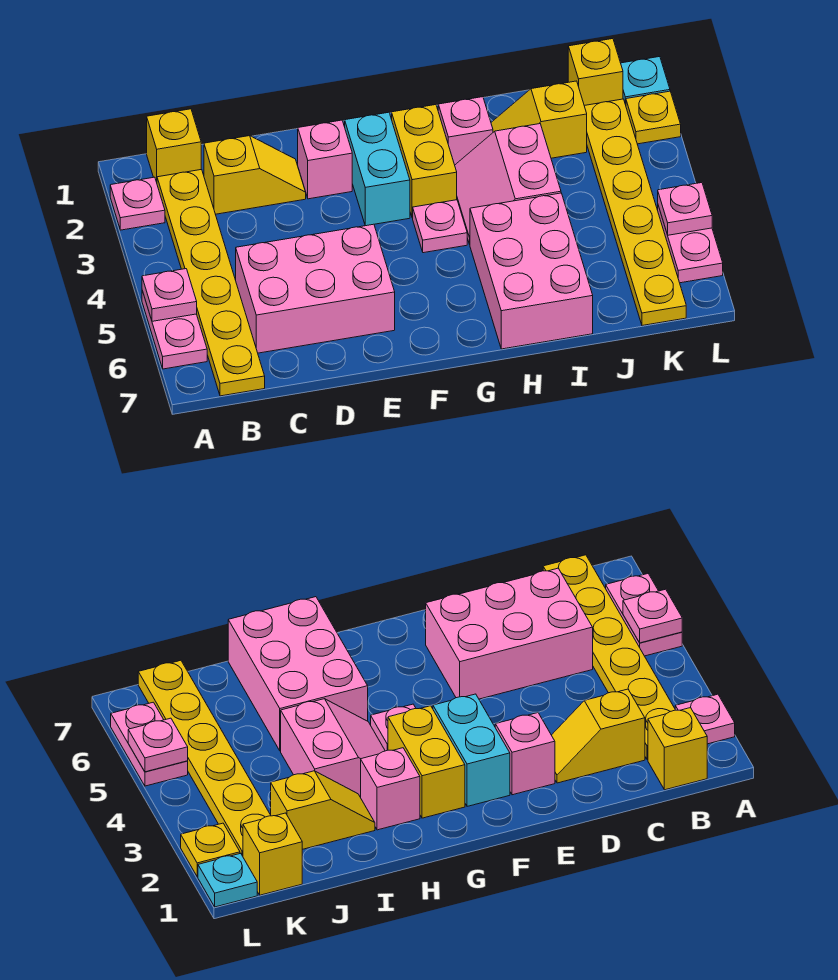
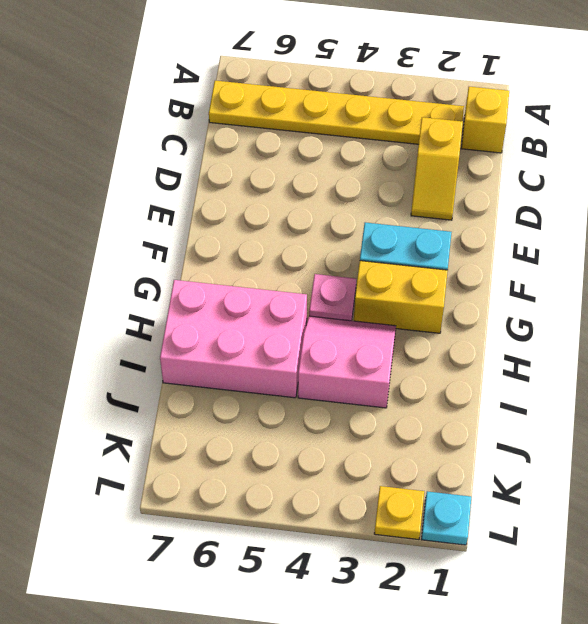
none -> pink 1x1 plate [110,177,165,230]
none -> pink 1x2 plate [142,291,207,369]
none -> pink 2x3 brick [236,224,395,353]

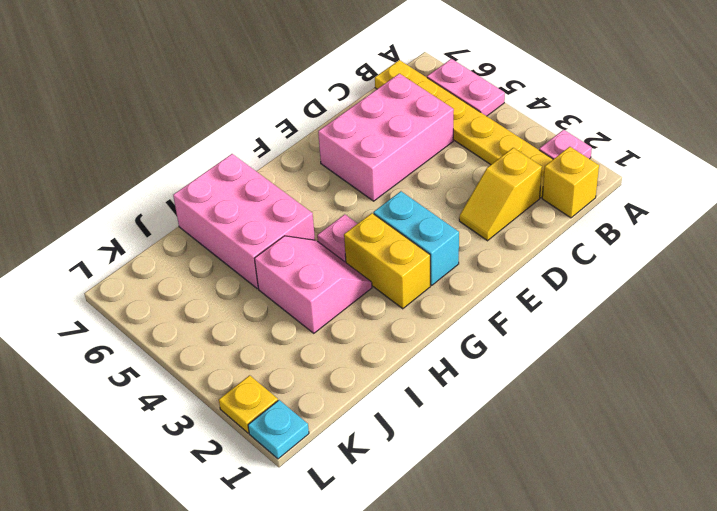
none -> pink 1x1 brick [298,120,352,199]
none -> pink 1x1 brick [438,97,493,165]
none -> yellow 1x2 slope [491,81,587,158]

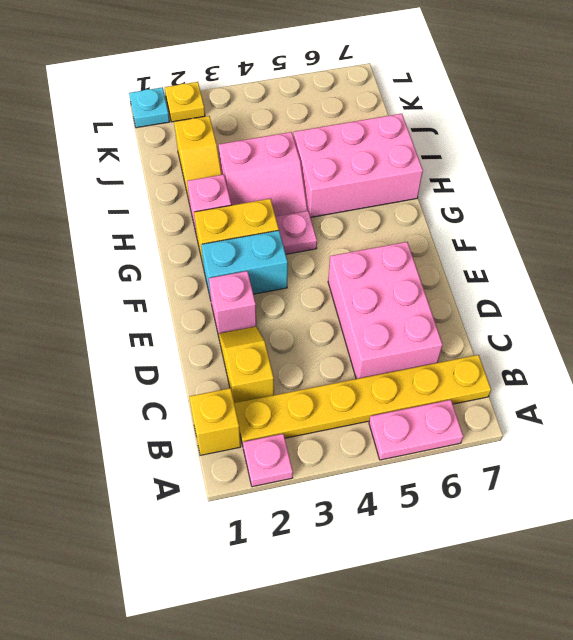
none -> yellow 1x1 brick [568,39,623,106]
none -> yellow 1x6 plate [585,99,686,326]
none -> pink 1x2 plate [658,206,723,283]

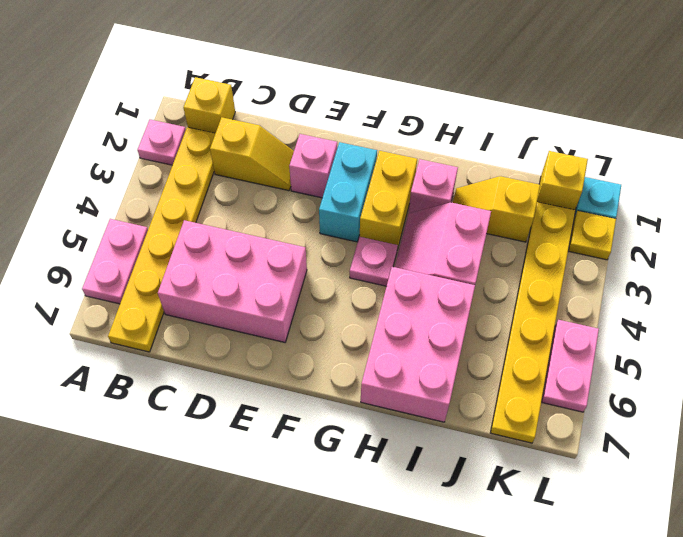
none -> pink 1x1 plate [142,269,197,321]
none -> pink 1x1 plate [658,183,712,235]

